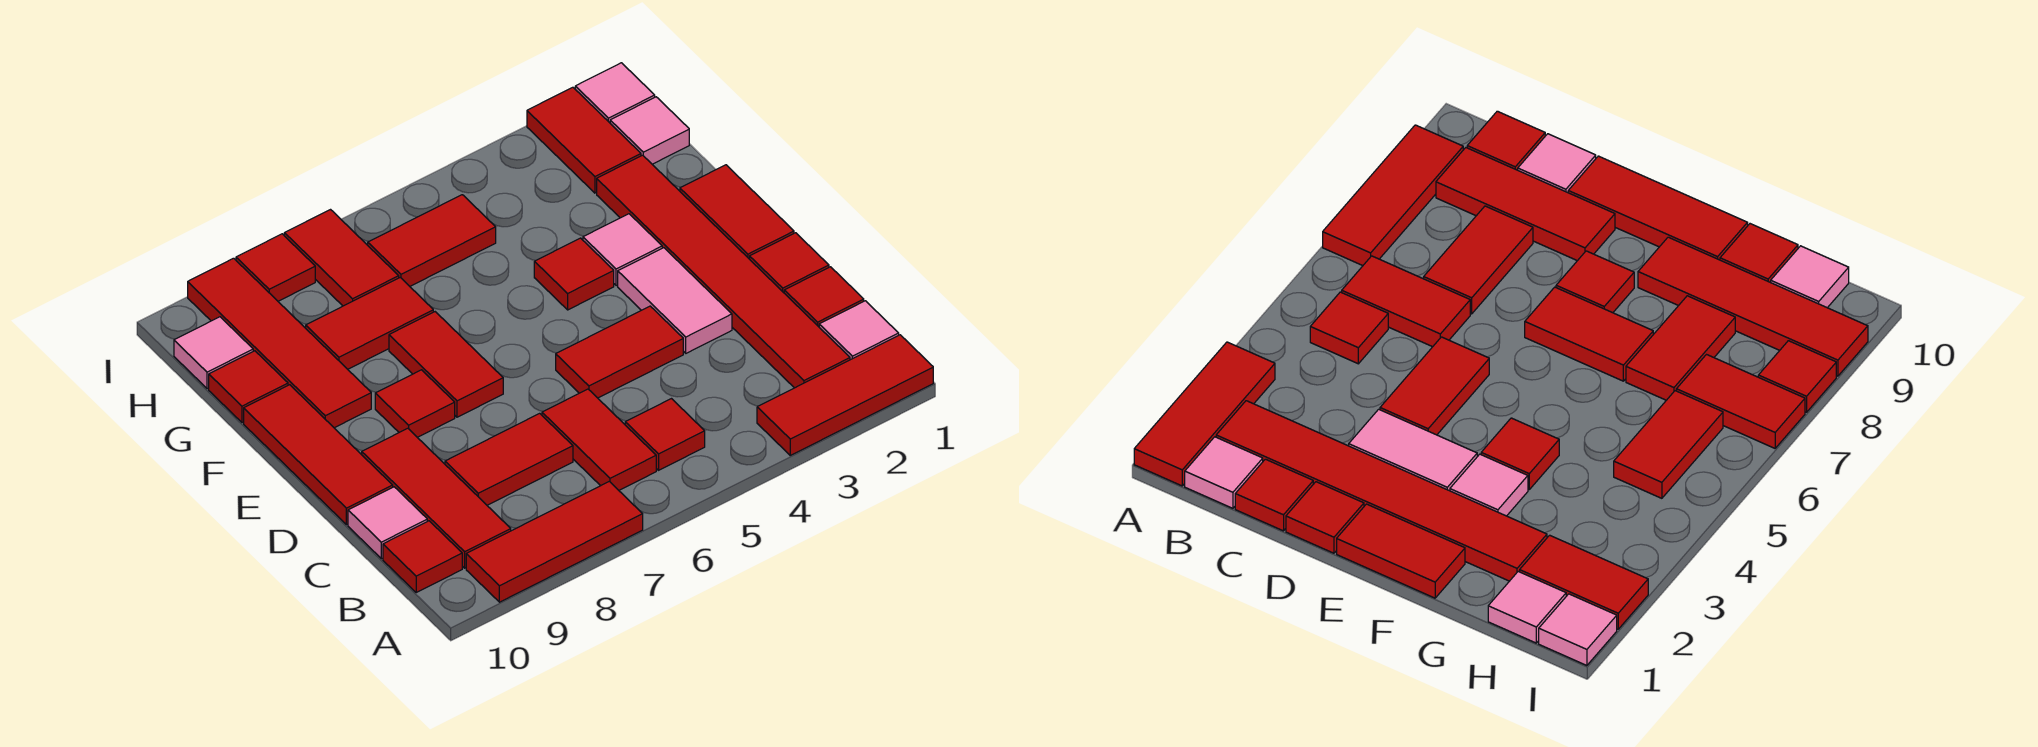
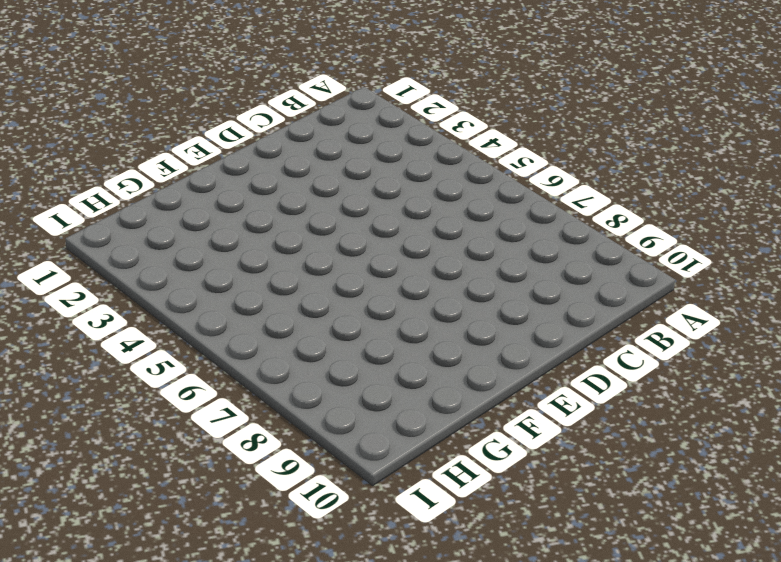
none -> red 1x3 tile [757,335,933,455]
none -> red 1x3 tile [466,481,643,602]
none -> pink 1x1 tile [819,301,899,360]
none -> red 1x6 tile [597,155,850,388]

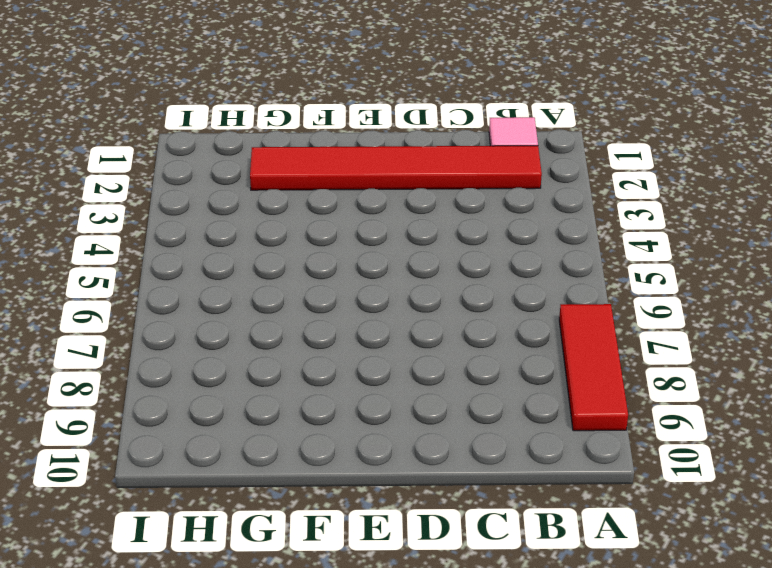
none -> red 1x3 tile [757,335,933,455]
none -> red 1x1 tile [625,399,705,470]
none -> red 1x2 tile [542,389,656,490]
none -> red 1x3 tile [362,428,511,568]

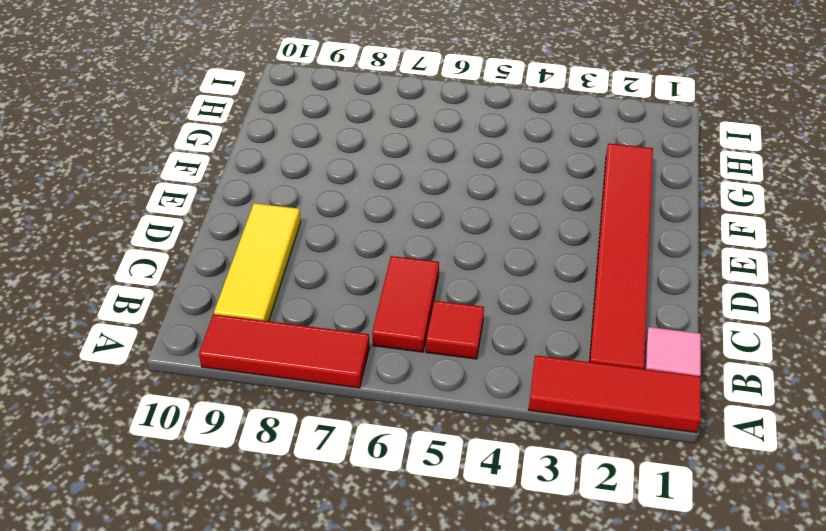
yellow 1x3 tile [214,203,301,321] -> red 1x3 tile [362,428,511,568]
none -> red 1x1 tile [383,521,462,592]
none -> red 1x1 tile [784,267,864,327]
none -> red 1x2 tile [445,413,573,505]
none -> pink 1x1 tile [348,487,427,559]

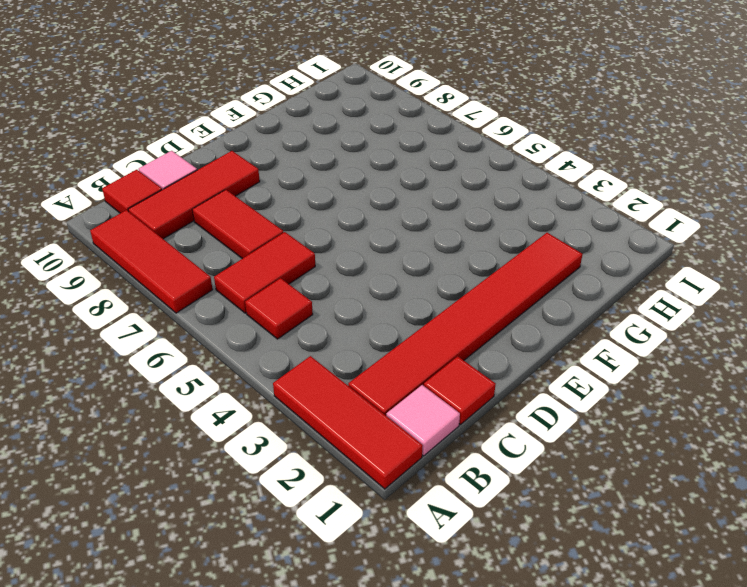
none -> red 1x1 tile [750,233,829,293]
none -> pink 1x2 tile [618,248,732,353]
none -> red 1x2 tile [556,306,683,398]
none -> red 1x3 tile [244,385,393,525]

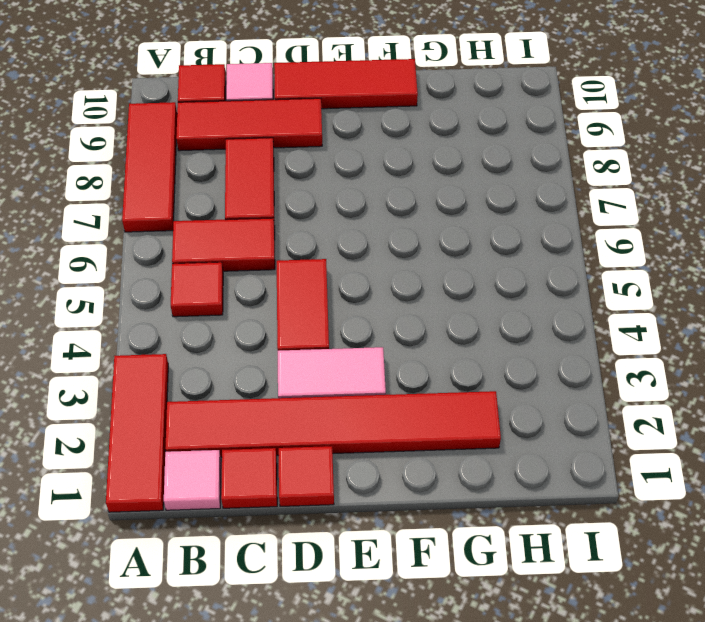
none -> red 1x2 tile [680,165,794,259]
none -> red 1x2 tile [389,312,503,417]
none -> red 1x1 tile [375,370,455,437]
none -> pink 1x1 tile [583,214,662,286]

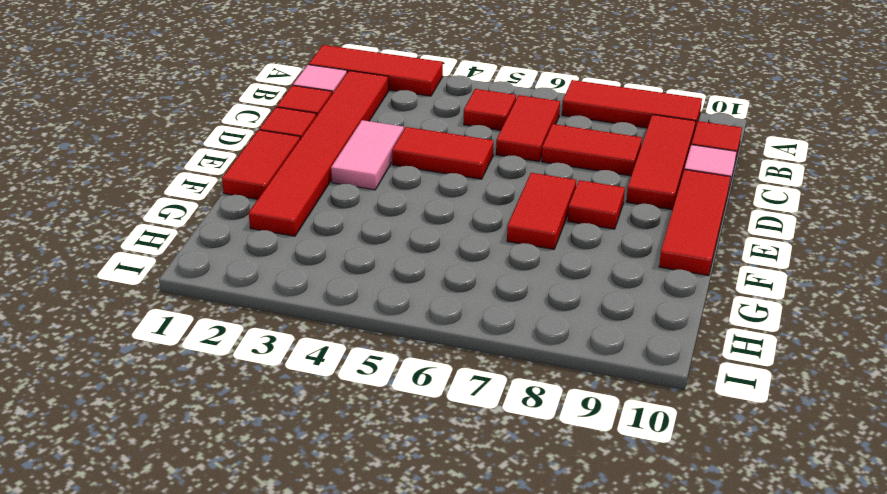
none -> pink 1x1 tile [583,214,662,286]
none -> red 1x1 tile [534,238,614,310]
none -> red 1x4 tile [188,258,371,428]
none -> red 1x2 tile [306,278,433,369]

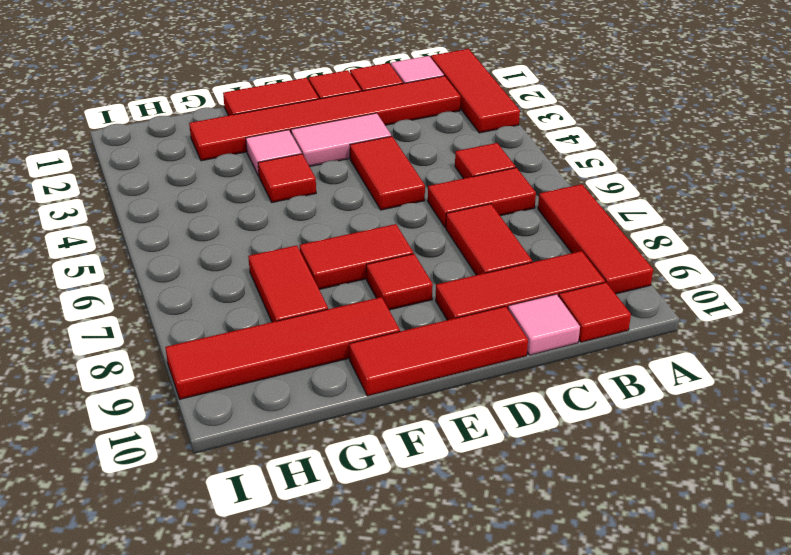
none -> red 1x1 tile [209,351,288,423]
none -> pink 1x1 tile [610,97,689,164]
none -> red 1x2 tile [527,87,641,193]
none -> red 1x2 tile [368,195,496,286]

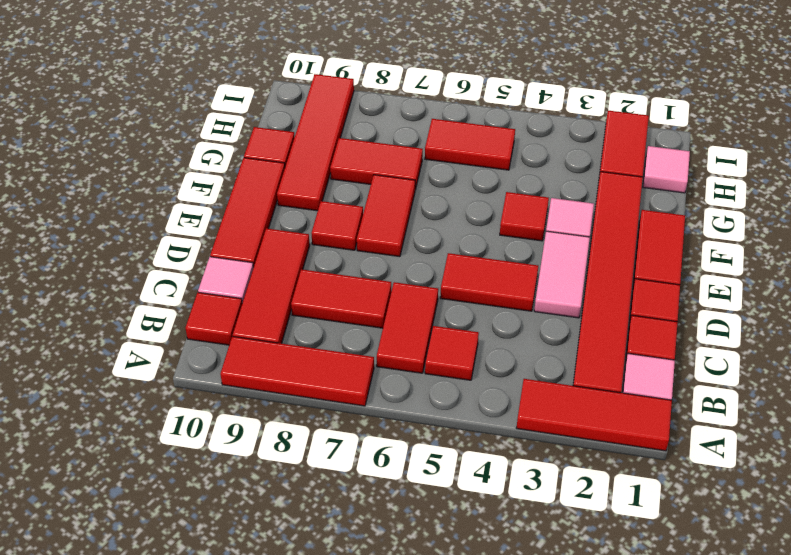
none -> red 1x2 tile [284,210,399,306]
none -> pink 1x1 tile [174,317,253,389]
none -> pink 1x1 tile [575,63,655,123]
none -> red 1x1 tile [236,234,315,301]

